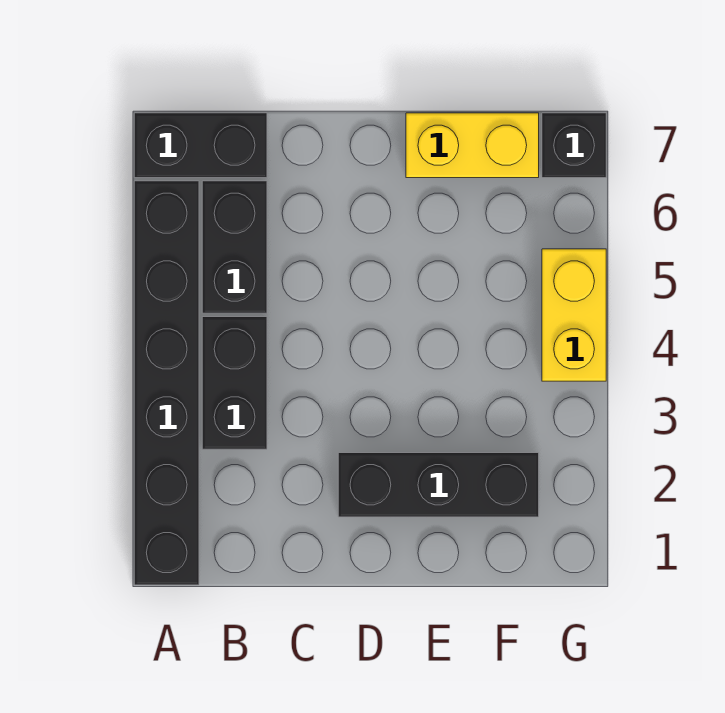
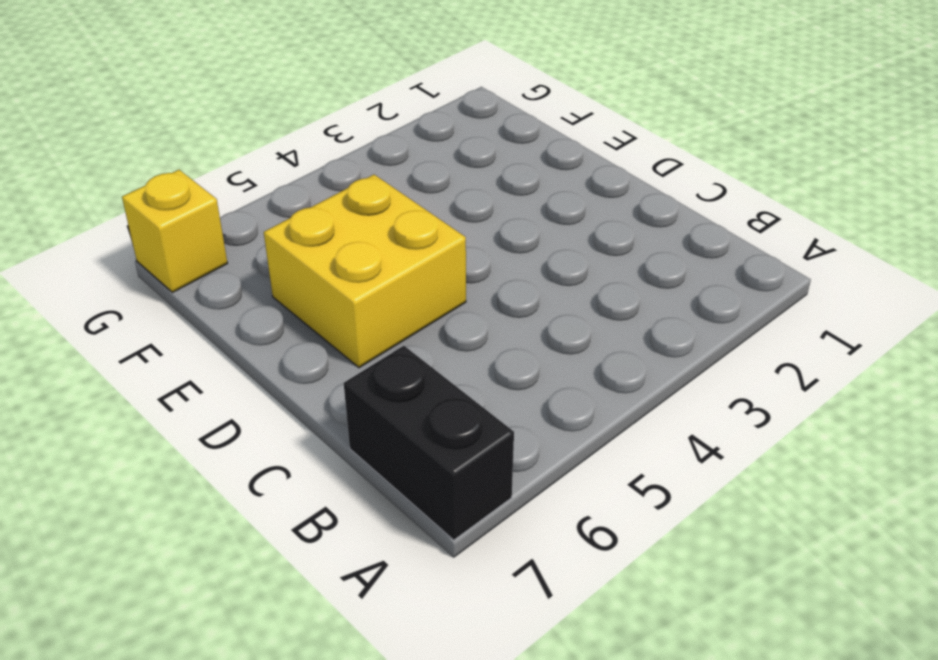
yellow 2x2 brick [264,175,466,368] -> none
yellow 1x1 brick [122,170,228,293] -> black 1x1 brick [542,113,606,178]
none -> black 1x6 brick [134,181,199,585]
none -> black 1x2 brick [202,317,267,449]

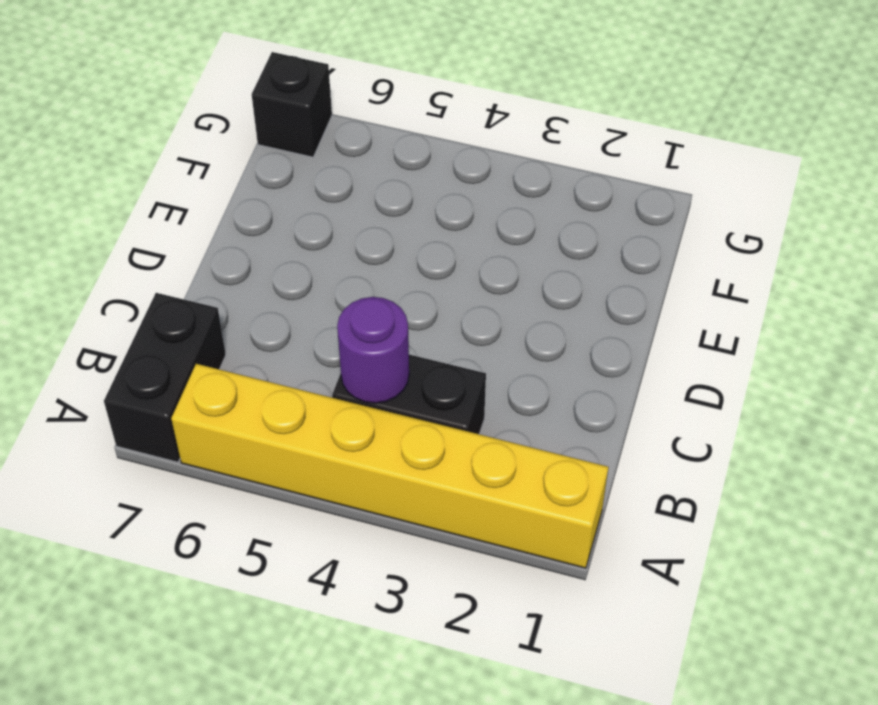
yellow 1x6 brick [171,364,609,568] -> black 1x6 brick [134,181,199,585]
purple 1x1 round brick [337,297,409,403] -> none
none -> black 1x2 brick [202,181,267,313]
none -> black 1x3 brick [338,453,539,517]

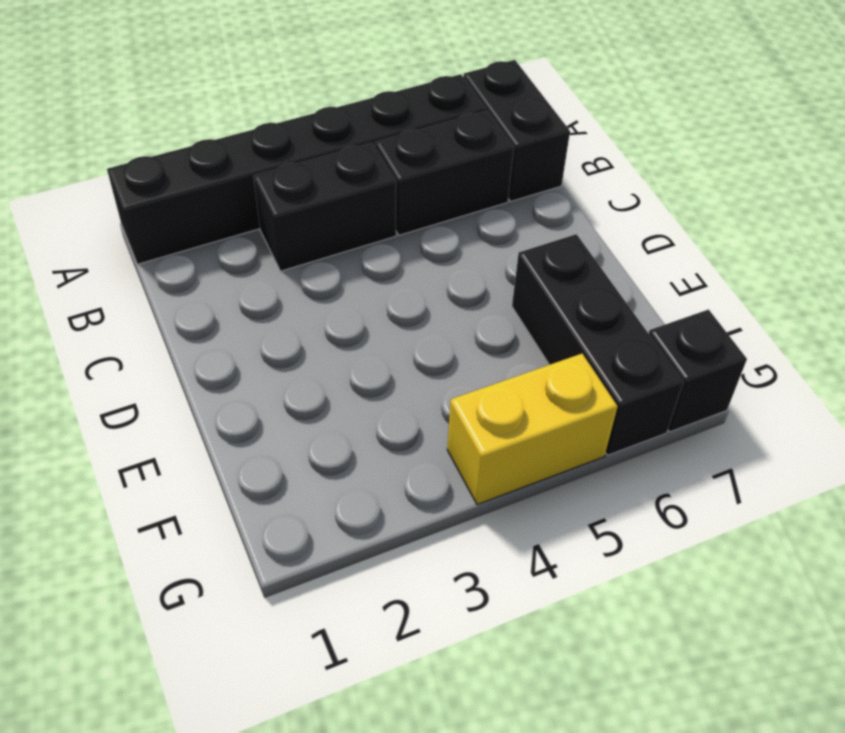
black 1x3 brick [512,234,683,455] -> black 1x3 brick moved to [338,453,539,517]
none -> yellow 1x2 brick [406,113,539,178]

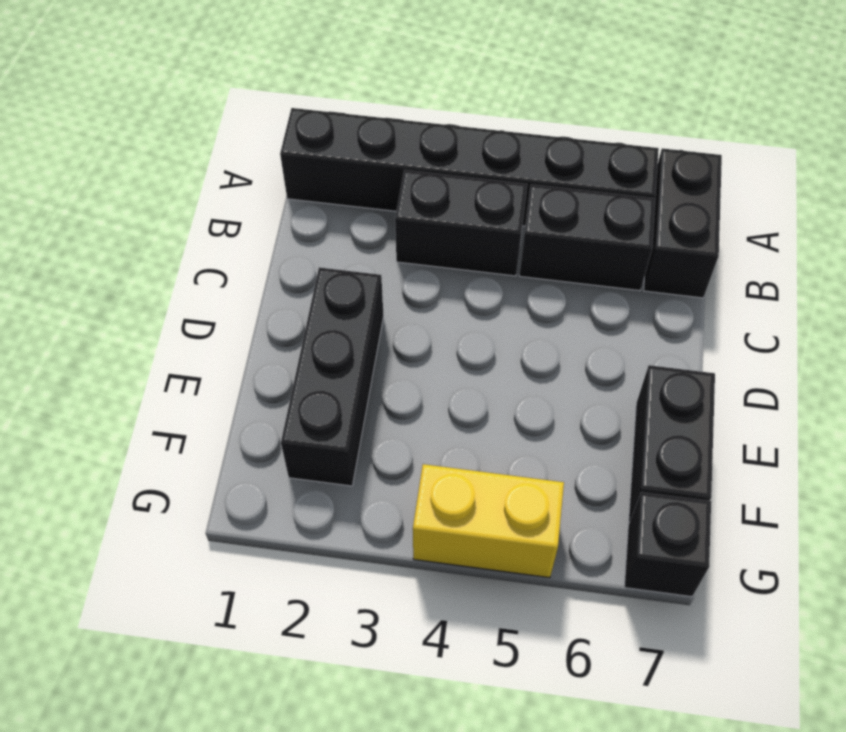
black 1x2 brick [629,365,715,522] -> yellow 1x2 brick [406,113,539,178]

